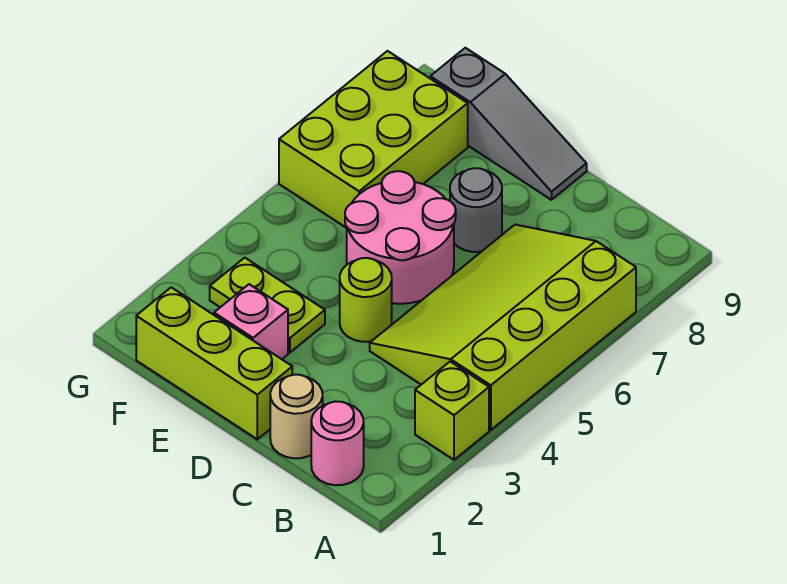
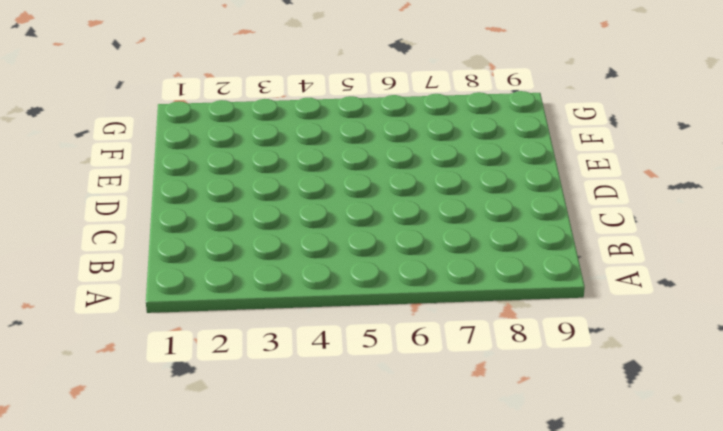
none -> lime 1x1 brick [415,362,489,460]
none -> lime 3x4 slope [370,225,636,430]
none -> pink 1x1 round brick [311,401,364,485]

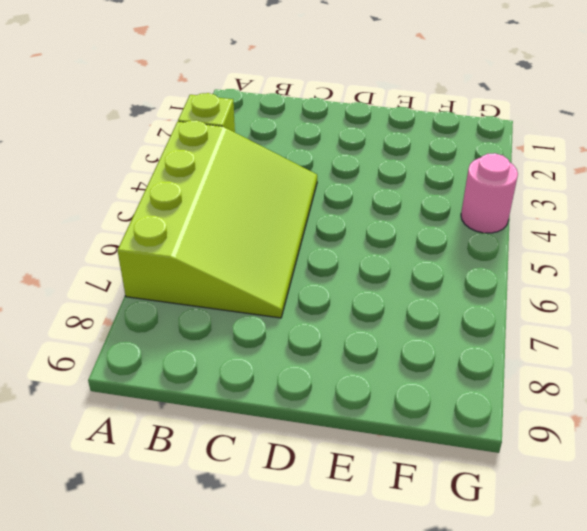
pink 1x1 round brick [461,153,518,233] -> pink 1x1 round brick moved to [311,401,364,485]
none -> tan 1x1 round brick [270,375,323,458]
none -> lime 1x3 brick [136,287,292,439]
none -> lime 1x1 round brick [340,258,392,342]

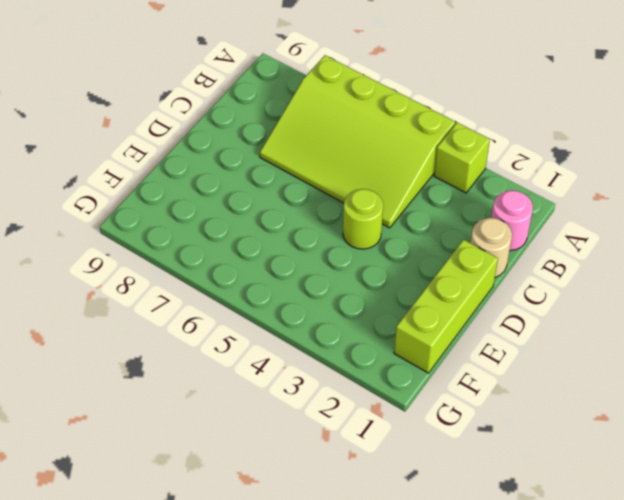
none -> pink 2x2 round brick [345,171,456,304]
none -> grey 1x1 round brick [450,168,502,252]
none -> grey 1x3 slope [430,48,587,200]

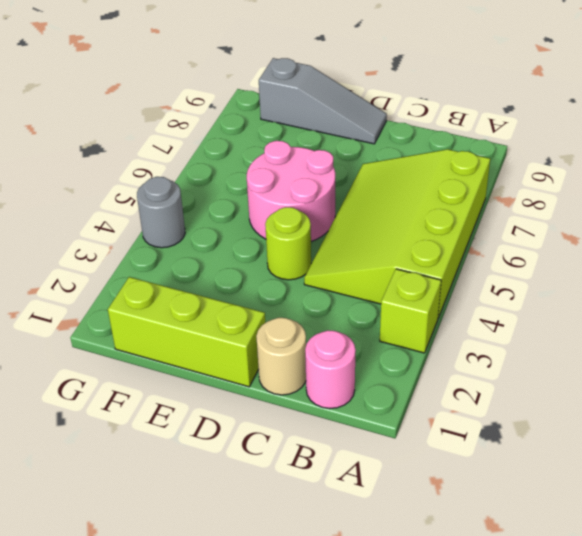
grey 1x1 round brick [137,177,185,248] -> grey 1x1 round brick moved to [450,168,502,252]
none -> pink 1x1 brick [214,284,288,359]
none -> lime 1x2 plate [210,258,325,353]
none -> lime 2x3 brick [279,51,468,228]

